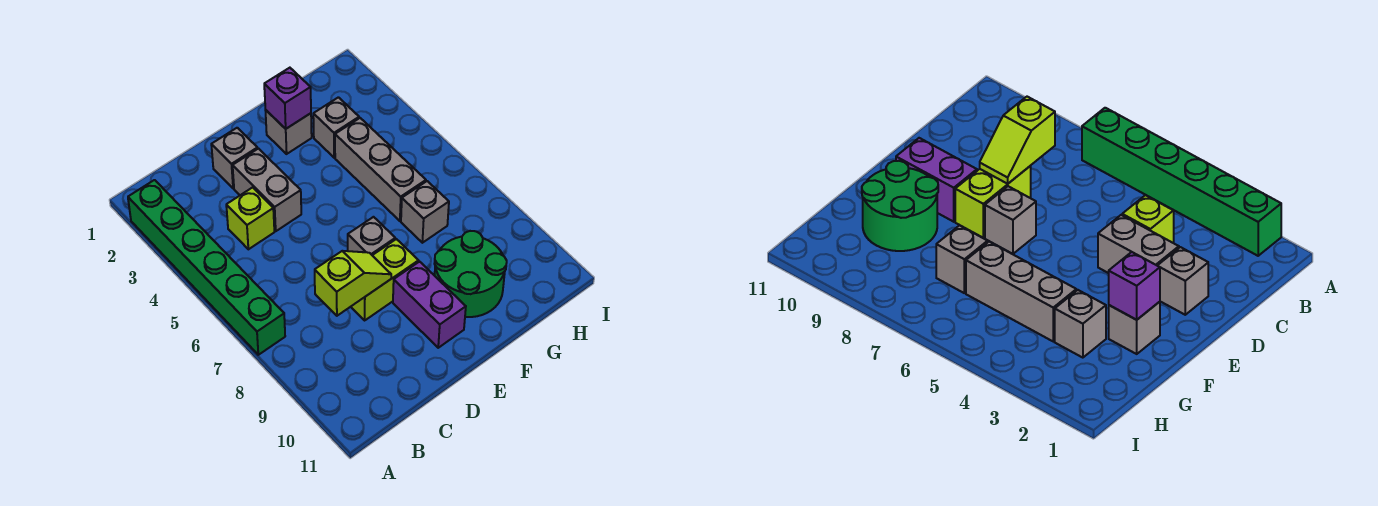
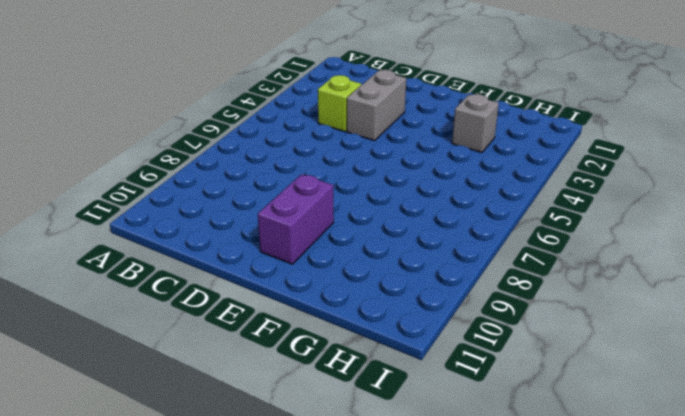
none -> green 1x6 brick [128,180,285,355]
none -> grey 1x1 brick [211,128,258,189]
none -> lime 1x2 brick [351,239,418,320]

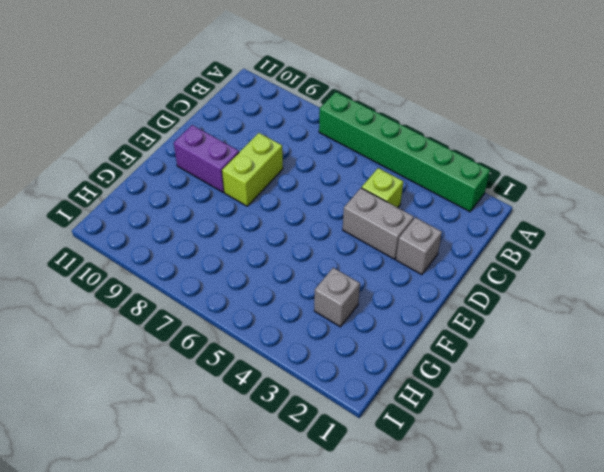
none -> grey 1x1 brick [348,217,395,255]
none -> grey 1x1 brick [265,110,312,154]
none -> green 2x2 round brick [434,231,507,317]

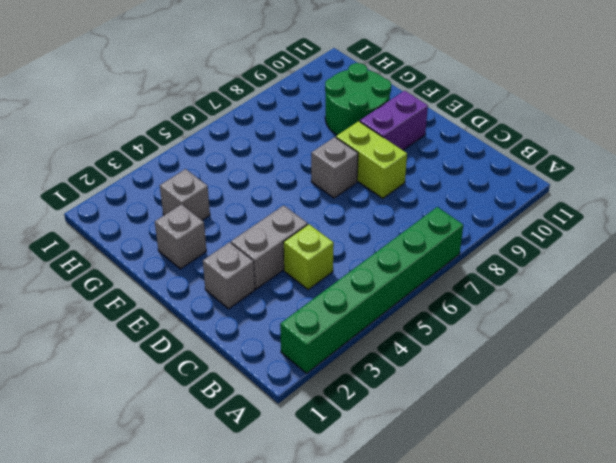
none -> grey 1x3 brick [335,118,426,221]
none -> grey 1x1 brick [401,181,449,243]
none -> lime 1x2 slope [315,251,391,316]

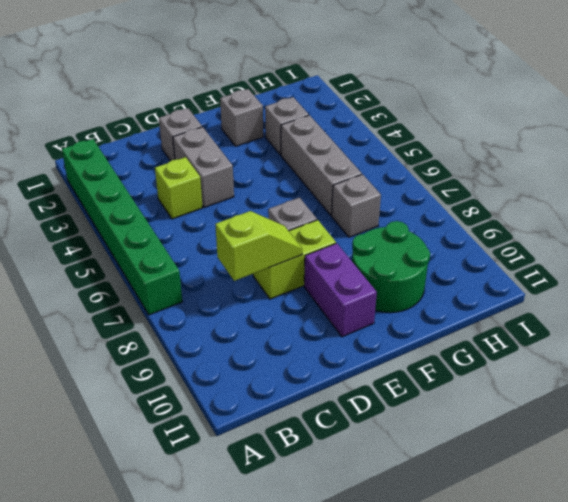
none -> purple 1x1 brick [264,68,311,129]

